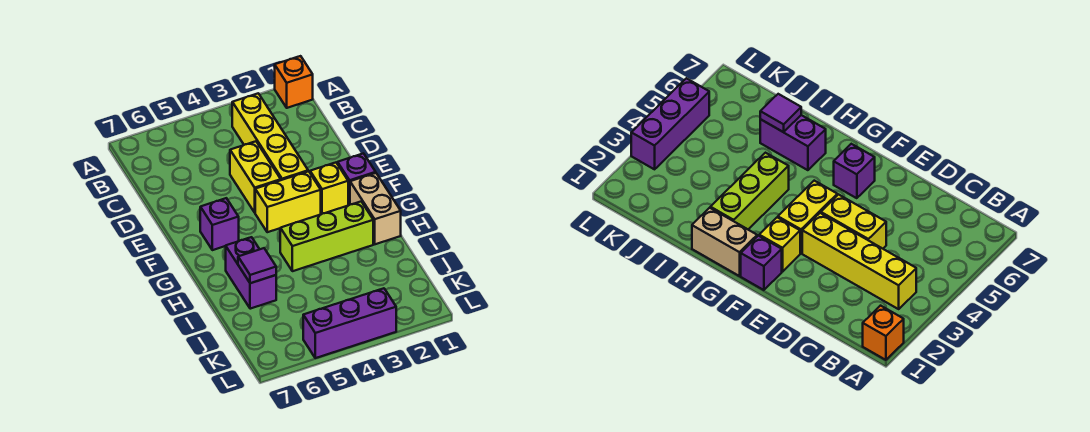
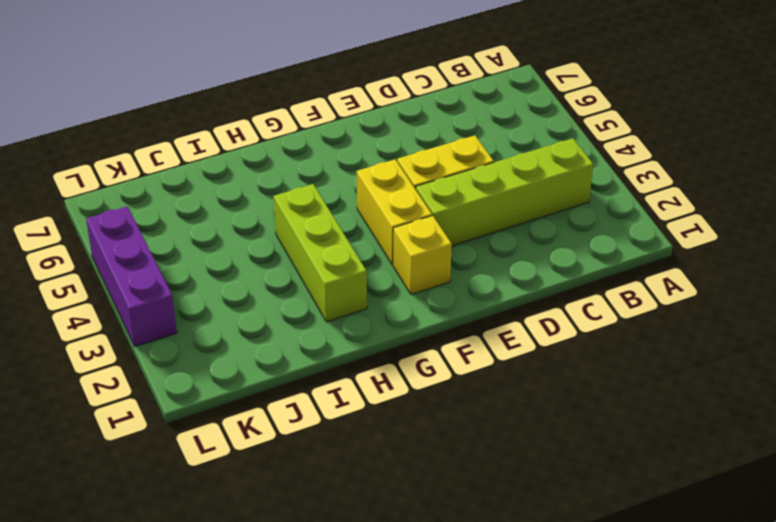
lime 1x4 brick [416,138,593,246] -> yellow 1x4 brick [232,93,308,180]
none -> orange 1x1 brick [275,56,313,108]
none -> purple 1x1 brick [338,153,376,205]
none -> purple 1x1 brick [200,198,239,250]

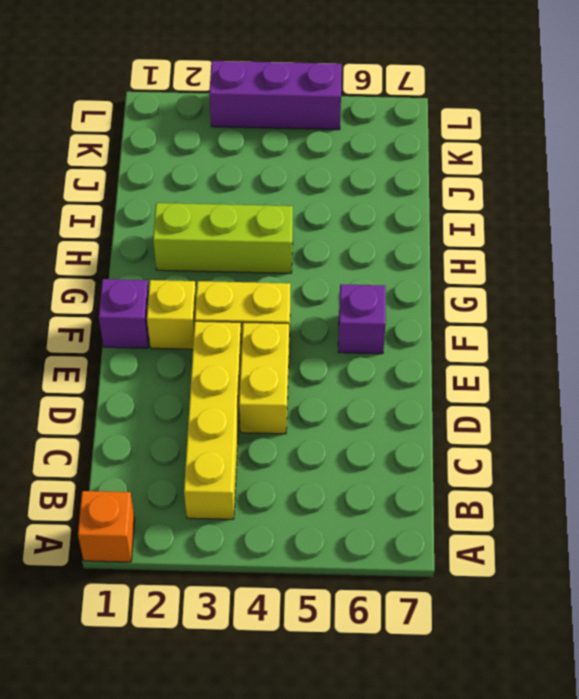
none -> tan 1x2 brick [350,173,401,244]
none -> purple 1x2 brick [226,237,276,309]
none -> purple 1x1 tile [238,248,276,283]

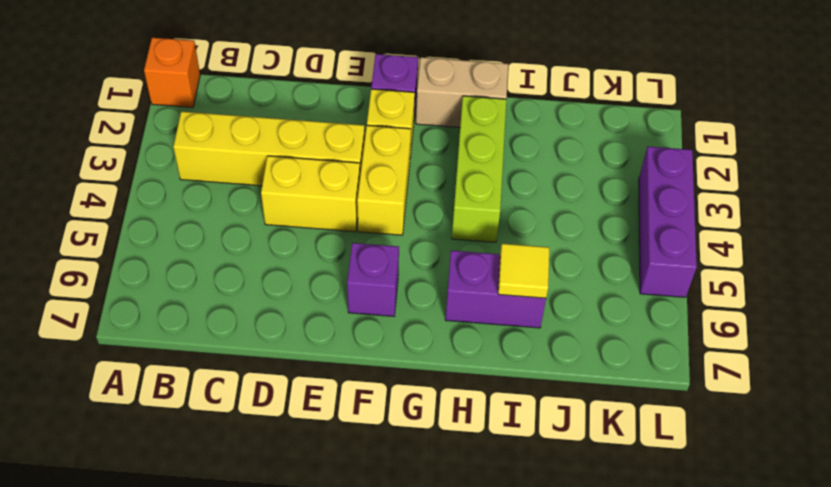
yellow 1x1 tile [498,244,549,298] -> purple 1x1 tile [238,248,276,283]

